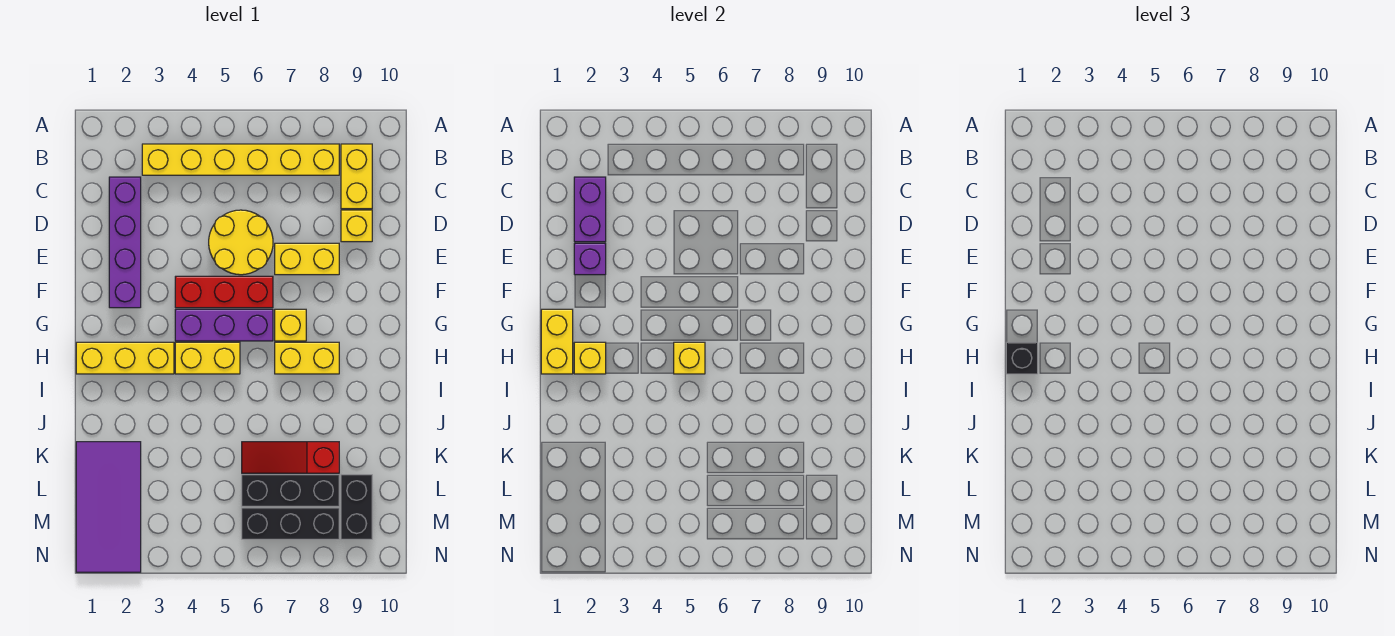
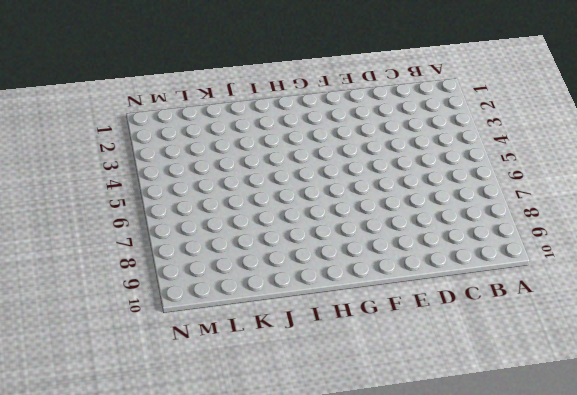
none -> yellow 1x6 brick [142,144,339,175]
none -> yellow 1x2 brick [341,144,372,209]
none -> purple 1x4 brick [109,177,141,308]

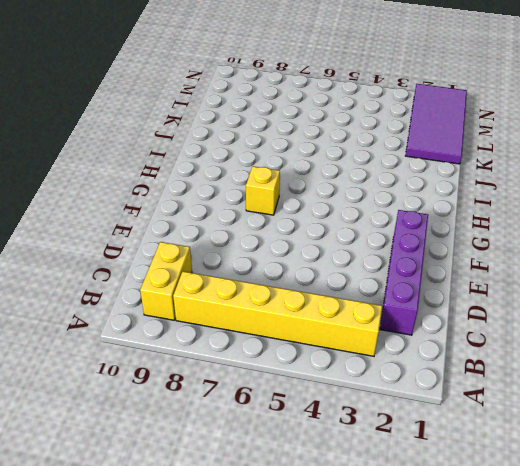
none -> yellow 2x2 round brick [209,210,273,275]
none -> yellow 1x1 brick [341,210,372,242]
none -> yellow 1x2 brick [275,243,339,275]

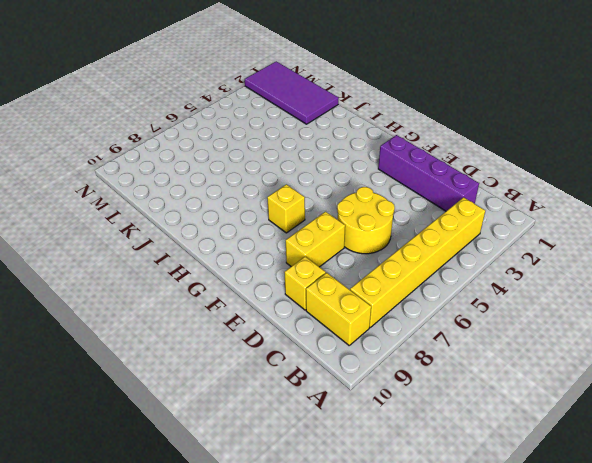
none -> red 1x3 brick [175,276,273,308]
none -> purple 1x3 brick [175,309,273,341]
none -> yellow 1x3 brick [76,342,174,374]

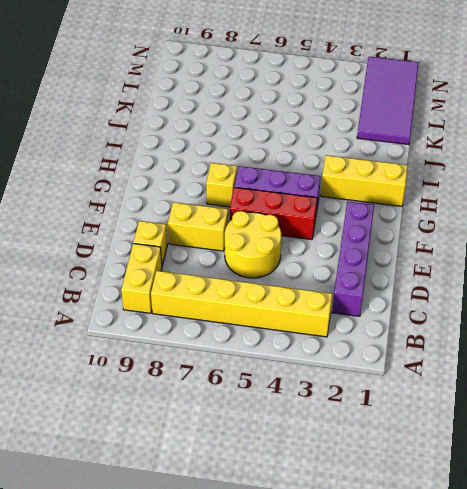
none -> yellow 1x2 brick [175,342,240,374]
none -> yellow 1x2 brick [275,342,339,374]
none -> red 1x3 slope [242,442,339,473]

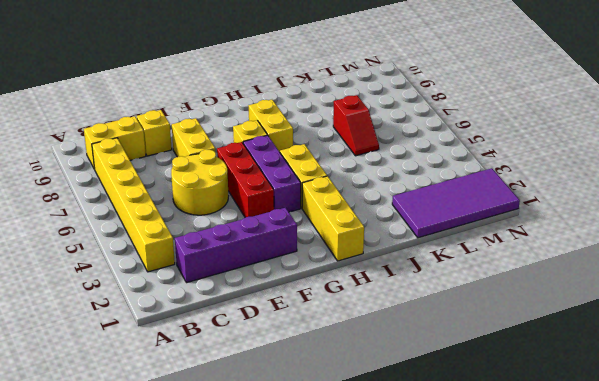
red 1x2 slope [333,95,379,156] -> red 1x3 slope [242,442,339,473]
none -> black 1x3 brick [242,475,339,506]
none -> black 1x2 brick [341,475,372,539]
none -> black 1x3 brick [242,508,339,539]

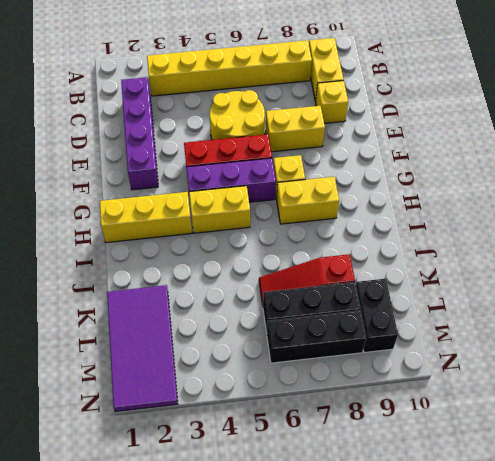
none -> purple 1x2 brick [574,177,606,242]
none -> purple 1x1 brick [574,243,606,275]
none -> yellow 1x2 brick [541,309,573,374]

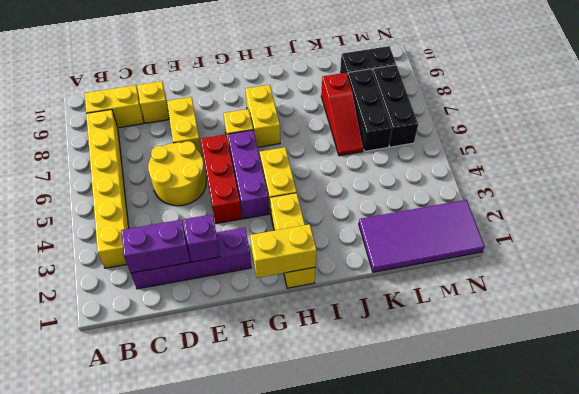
none -> yellow 1x1 brick [574,342,606,374]
none -> yellow 1x1 brick [674,342,705,374]
none -> black 1x1 brick [1006,342,1038,374]

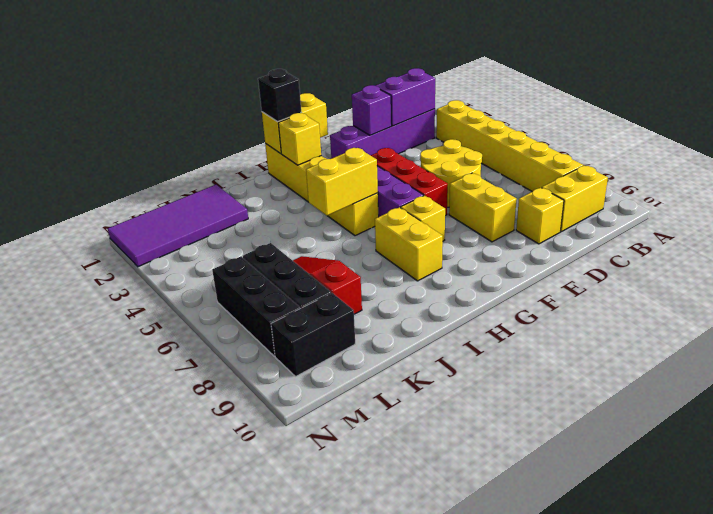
yellow 1x2 brick [306,148,378,216] -> yellow 1x1 brick [674,342,705,374]

